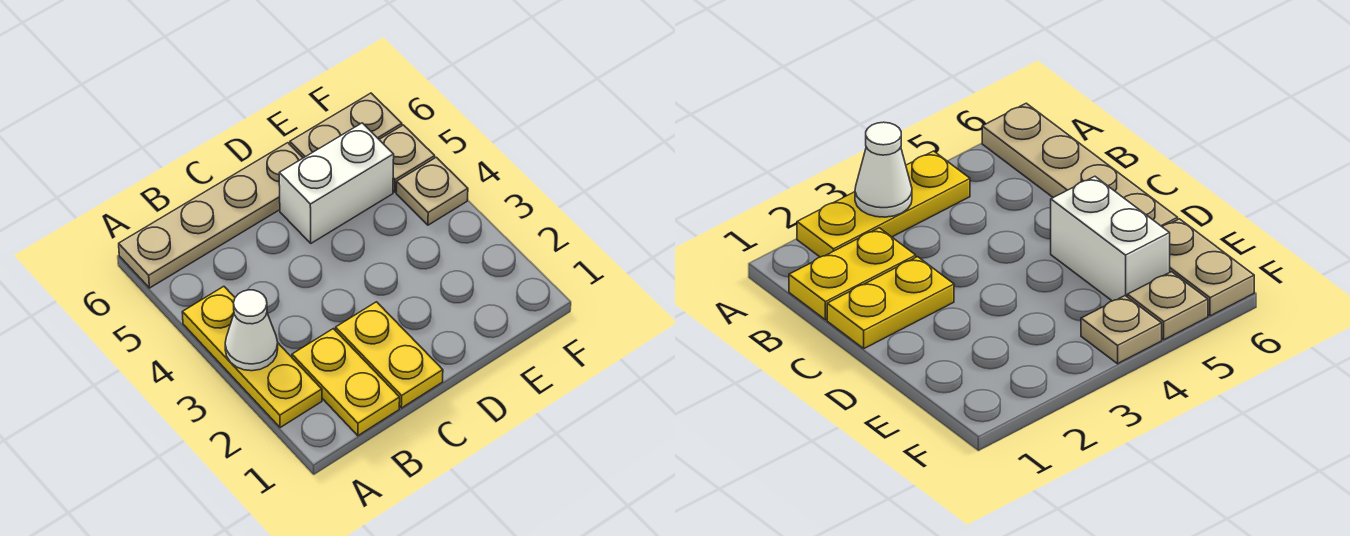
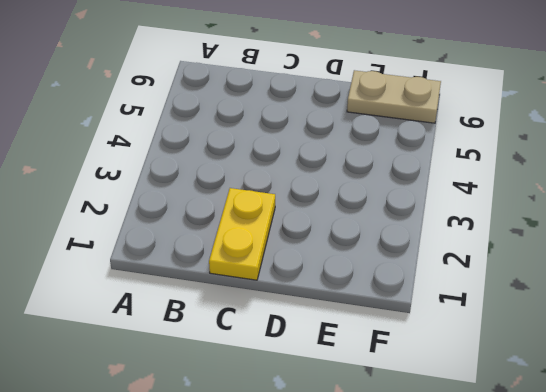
none -> yellow 1x3 plate [182,286,322,428]
none -> tan 1x4 plate [119,143,303,288]

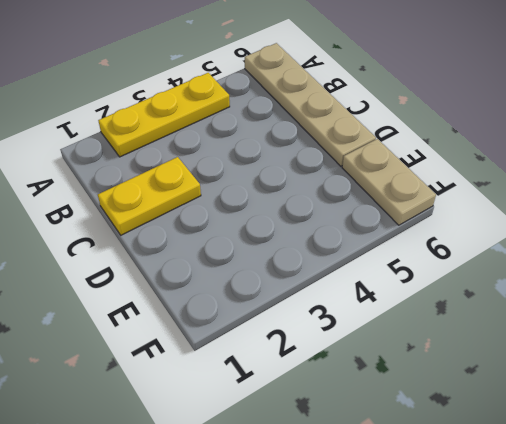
none -> yellow 1x2 plate [292,329,400,436]
none -> white 1x2 brick [279,123,394,243]

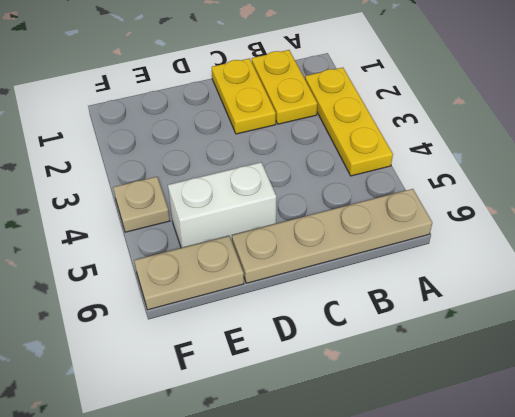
none -> tan 1x1 plate [379,125,435,192]
none -> white 1x1 cone [225,290,278,371]

